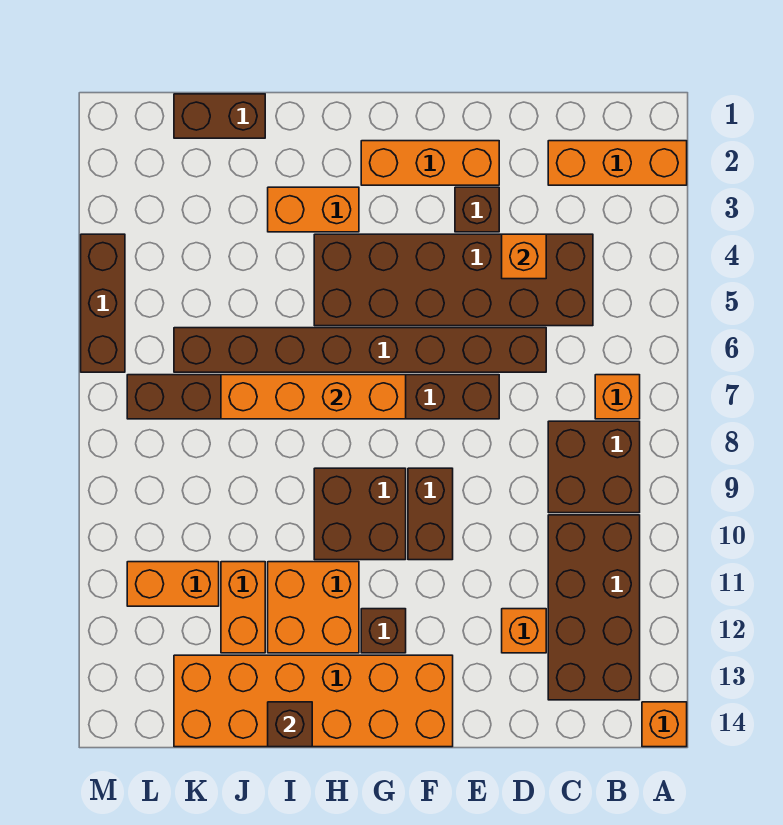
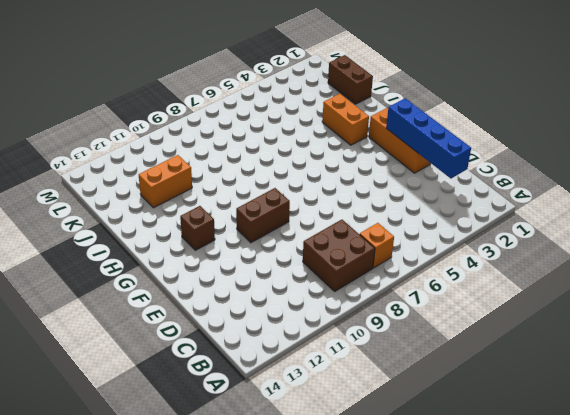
blue 1x4 brick [386,98,471,178] -> none
none -> orange 1x3 brick [548,141,687,185]
none -> orange 1x1 brick [642,702,687,747]
none -> brown 2x4 brick [548,515,640,700]

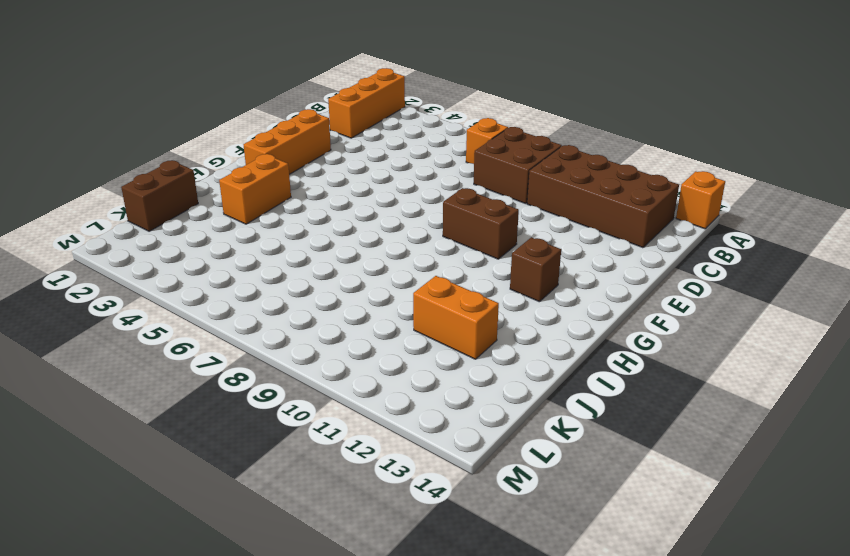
none -> brown 2x6 brick [314,234,593,326]
none -> brown 1x8 brick [174,328,546,372]
none -> orange 1x1 brick [502,609,546,653]

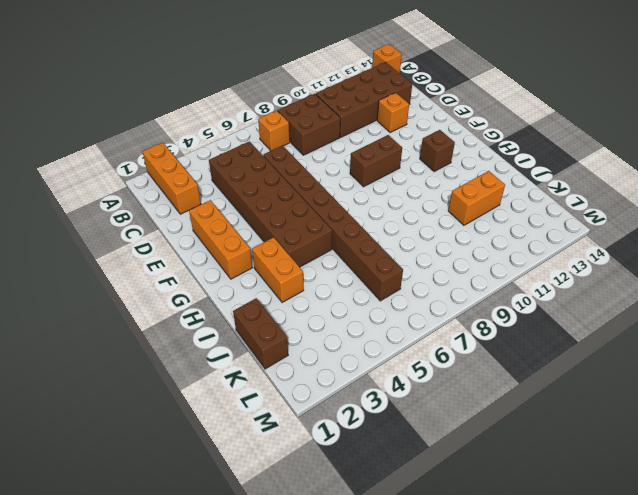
none -> brown 1x1 brick [455,187,499,232]
none -> brown 1x8 brick [127,375,499,419]
none -> orange 2x6 brick [174,655,453,747]

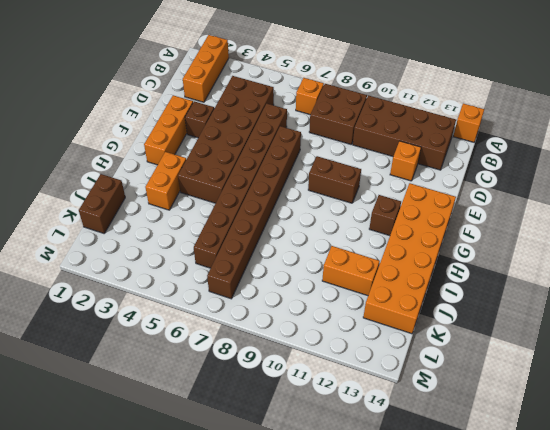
none -> brown 2x2 brick [314,468,406,560]
none -> orange 2x2 brick [268,562,359,653]
none -> orange 1x2 brick [127,562,219,606]

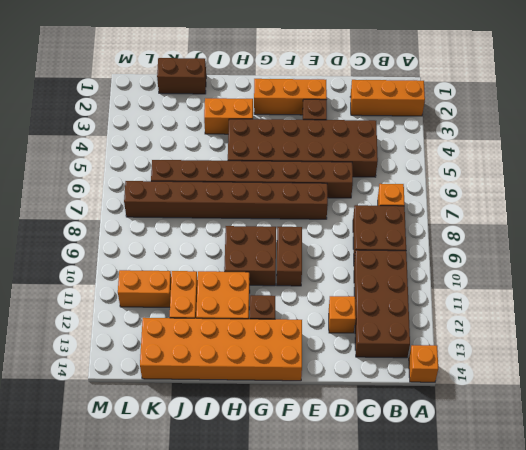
none -> brown 1x3 brick [81,234,125,372]
none -> orange 1x1 brick [502,234,546,279]
none -> orange 1x4 brick [221,375,406,419]

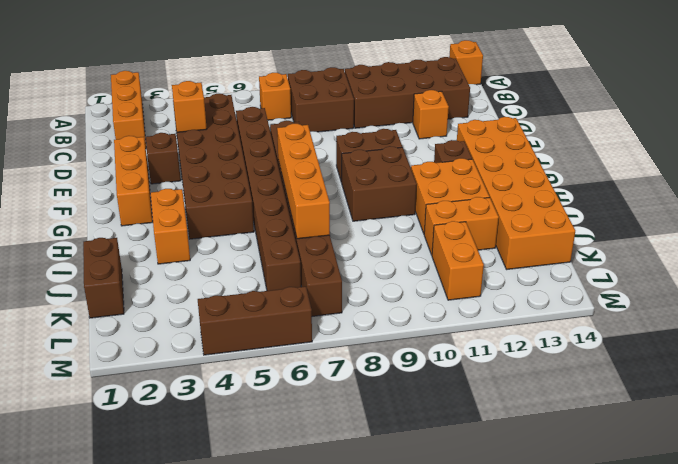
none -> brown 1x1 brick [268,702,312,747]

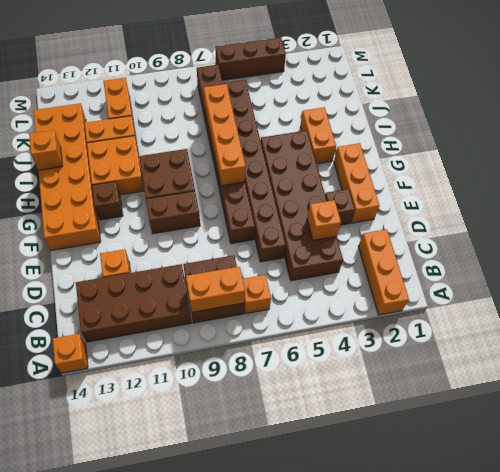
orange 1x2 brick [186,267,245,312] -> none
orange 1x1 brick [29,130,62,170] -> brown 1x1 brick [268,702,312,747]
none -> brown 1x2 brick [174,94,265,138]

